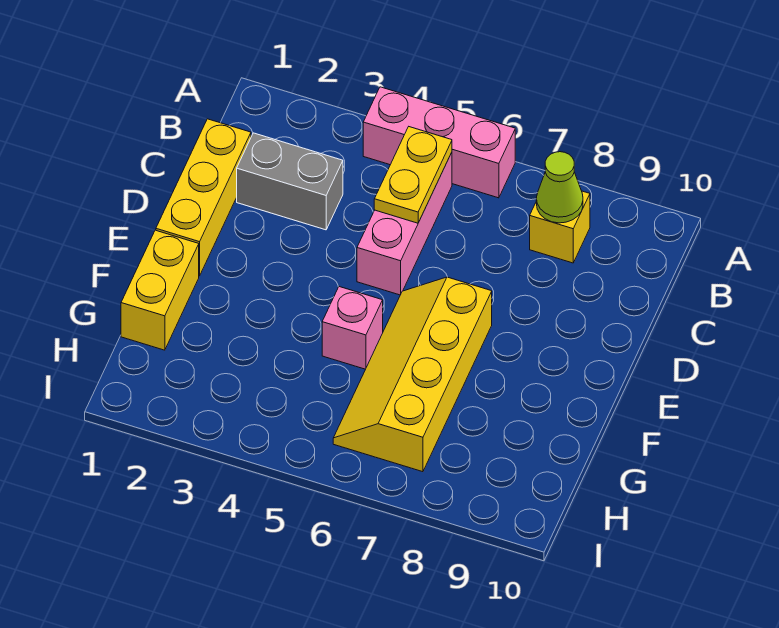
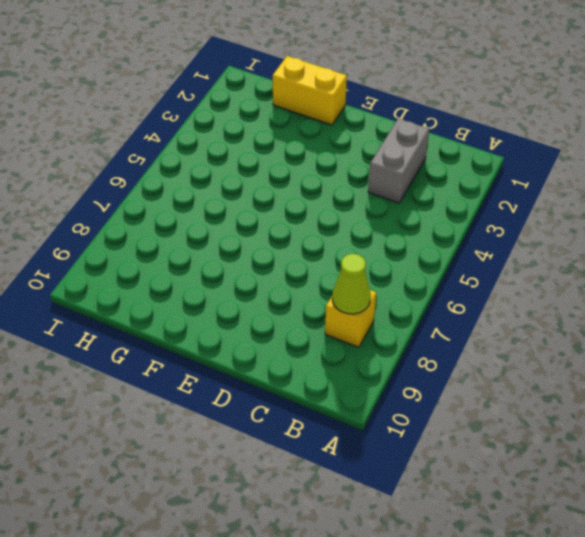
none -> pink 1x3 brick [363,87,515,198]
none -> pink 1x3 brick [357,152,452,295]

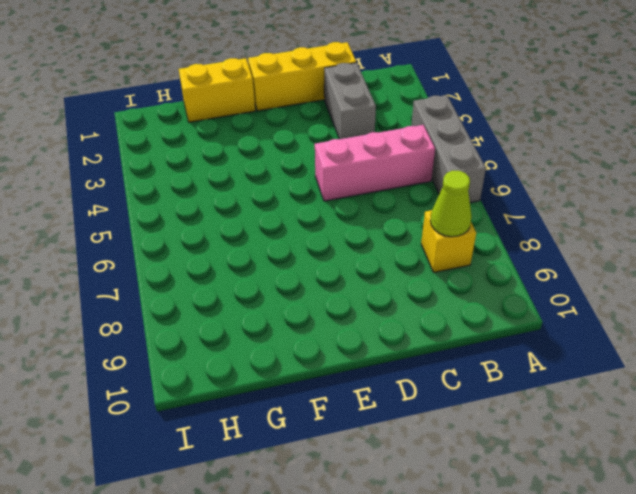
grey 1x3 brick [411,95,486,203] -> pink 1x3 brick [363,87,515,198]
none -> yellow 2x4 slope [333,277,492,472]
none -> pink 1x1 brick [322,287,383,369]

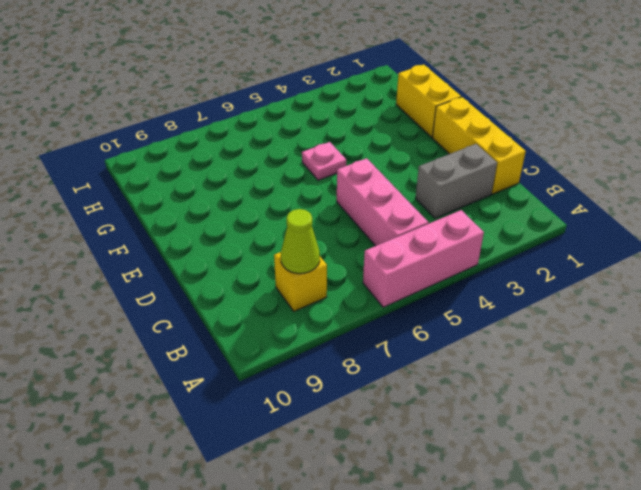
pink 1x1 plate [302,142,346,180] -> pink 1x1 brick [322,287,383,369]
none -> yellow 2x4 slope [333,277,492,472]
none -> yellow 1x2 plate [374,127,452,223]

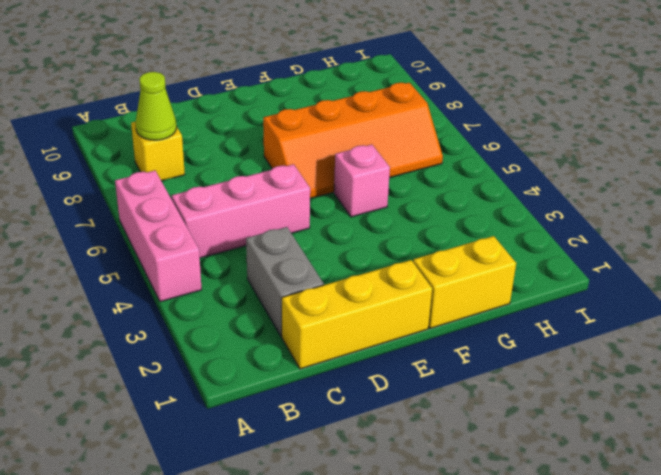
orange 2x4 slope [263,83,443,198] -> yellow 2x4 slope [333,277,492,472]
none -> yellow 1x2 plate [374,127,452,223]

